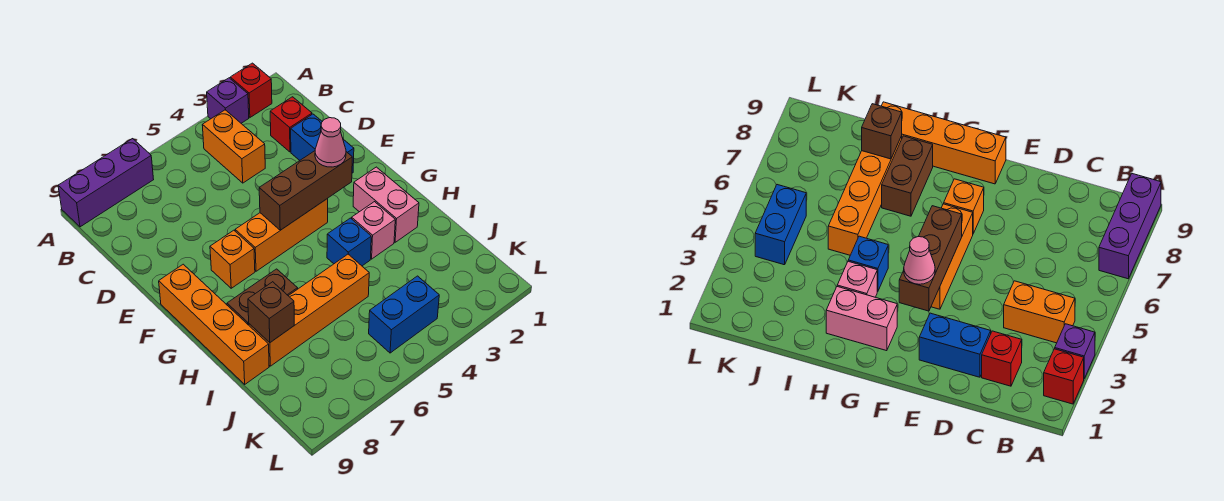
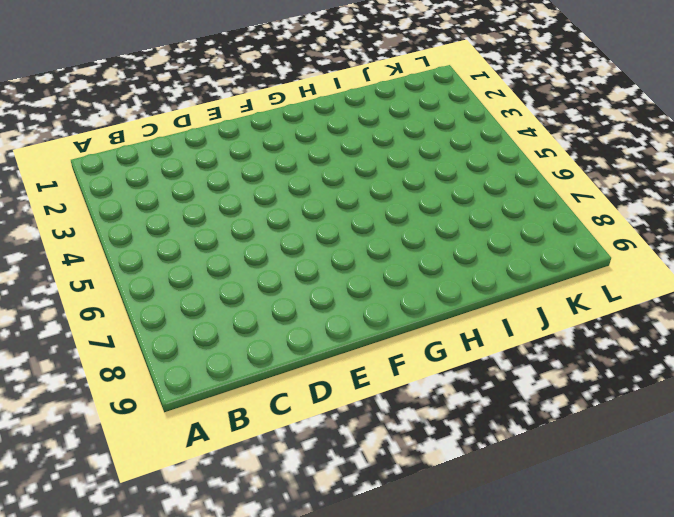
none -> red 1x1 brick [230,63,272,117]
none -> purple 1x1 brick [207,78,249,123]
none -> purple 1x3 brick [58,139,154,227]

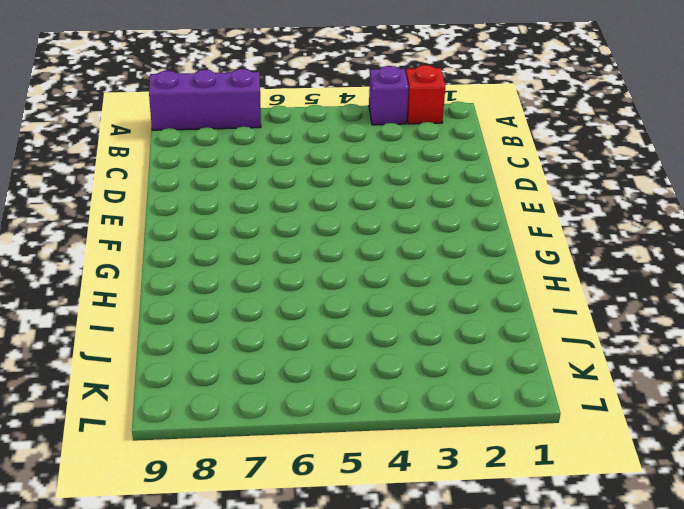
none -> orange 1x2 brick [202,110,265,183]
none -> red 1x1 brick [270,97,312,152]
none -> blue 1x2 brick [291,114,354,173]

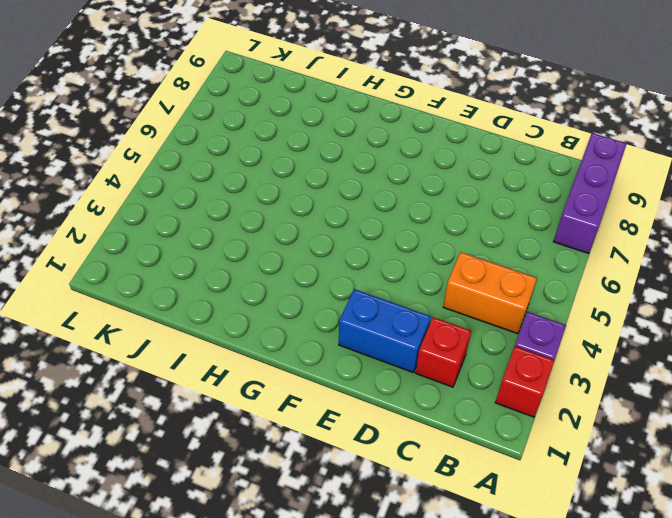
none -> orange 1x3 brick [235,199,328,271]
none -> orange 1x1 brick [210,230,255,288]
none -> orange 1x4 brick [159,264,269,384]

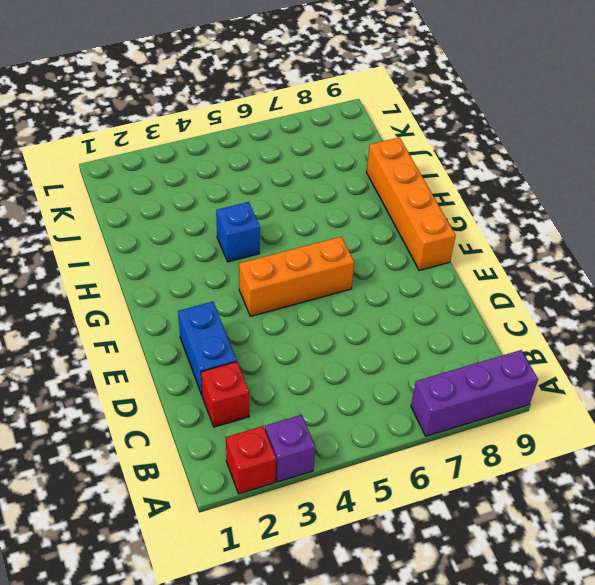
none -> orange 1x2 brick [202,110,265,183]
none -> orange 1x1 brick [210,230,255,288]
none -> pink 1x2 brick [353,167,419,242]

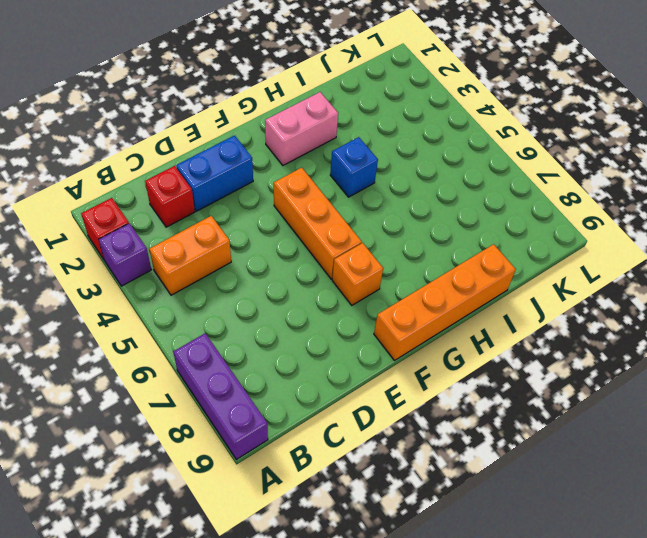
none -> pink 1x1 brick [352,202,395,259]
none -> brown 1x2 brick [227,269,298,325]
none -> orange 1x4 brick [249,254,369,366]

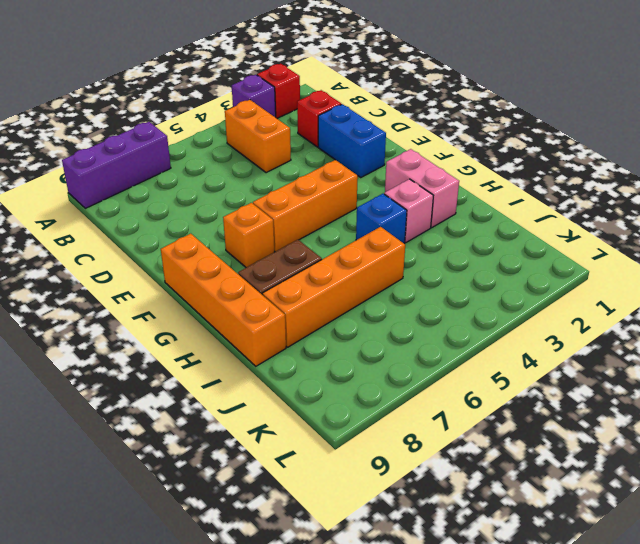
none -> blue 1x2 brick [369,276,439,353]
none -> brown 1x3 brick [259,151,352,230]
none -> brown 1x1 brick [248,282,294,343]

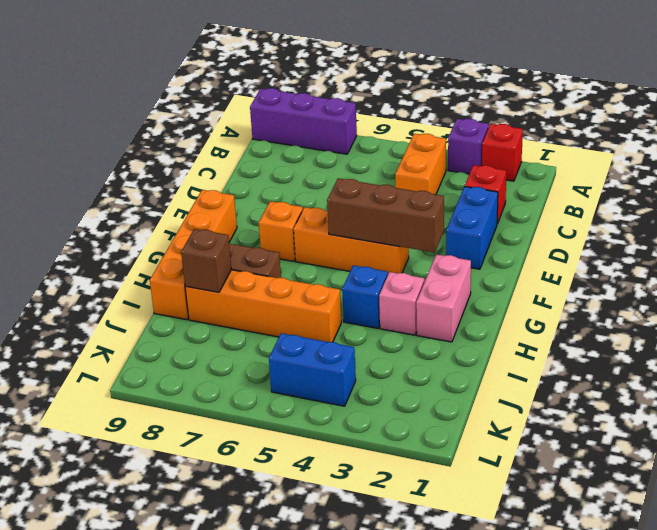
none -> pink 1x1 cone [315,118,346,167]

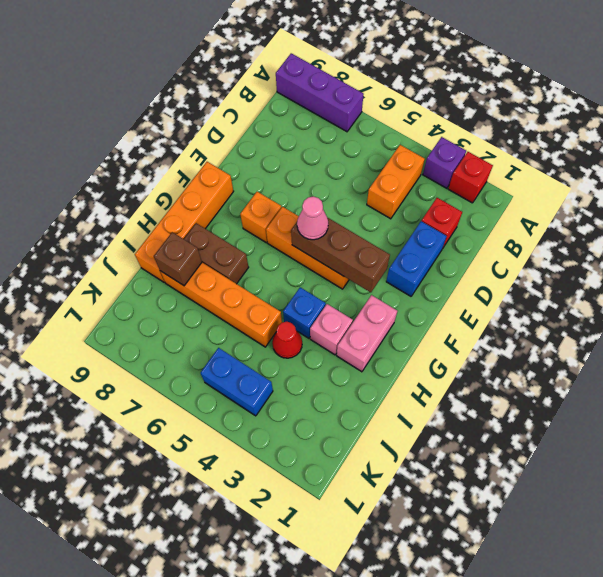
pink 1x1 cone [297,196,328,240] -> pink 1x1 cone moved to [315,118,346,167]
red 1x1 cone [272,322,302,358] -> none

